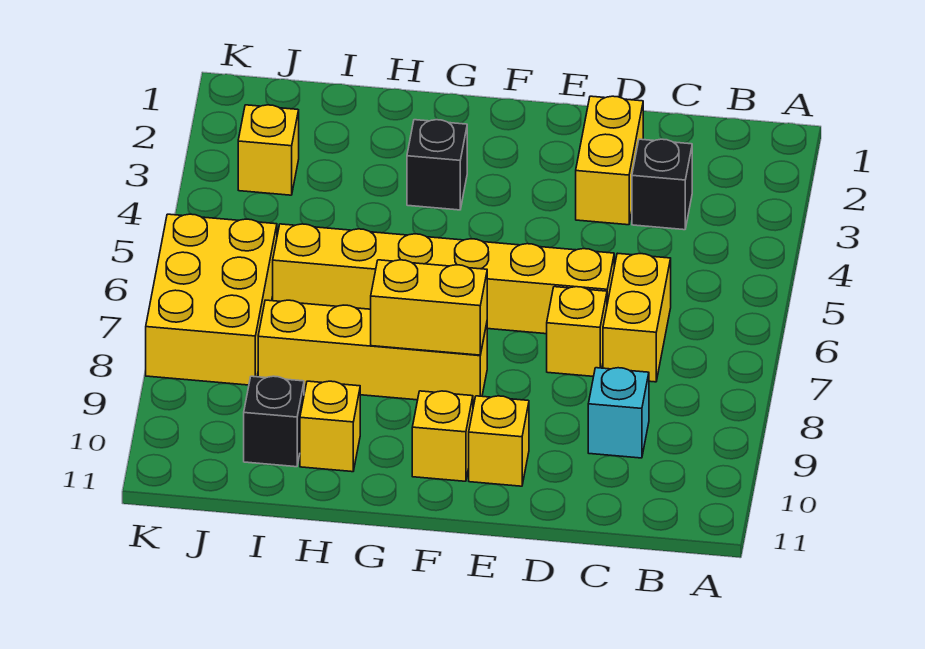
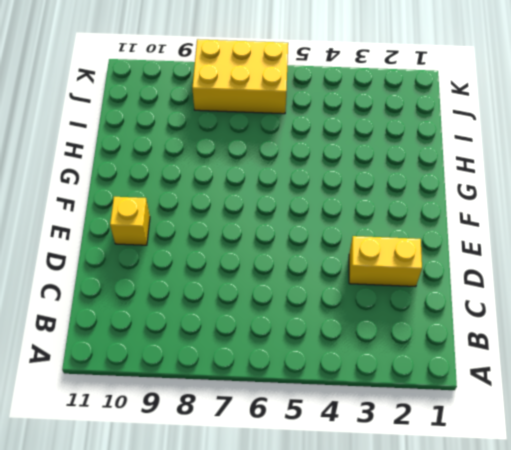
none -> black 1x1 brick [632,139,692,230]
none -> yellow 1x2 brick [603,253,671,382]
none -> cyan 1x1 brick [588,368,649,458]

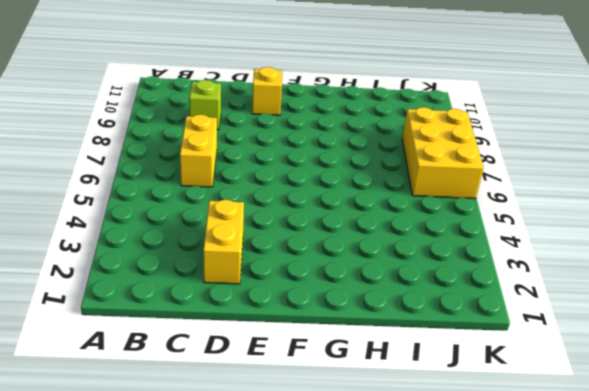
lime 1x1 brick [189,80,221,130] -> cyan 1x1 brick [588,368,649,458]
none -> black 1x1 brick [632,139,692,230]
none -> yellow 1x6 brick [273,224,614,334]
none -> yellow 1x1 brick [547,287,607,377]

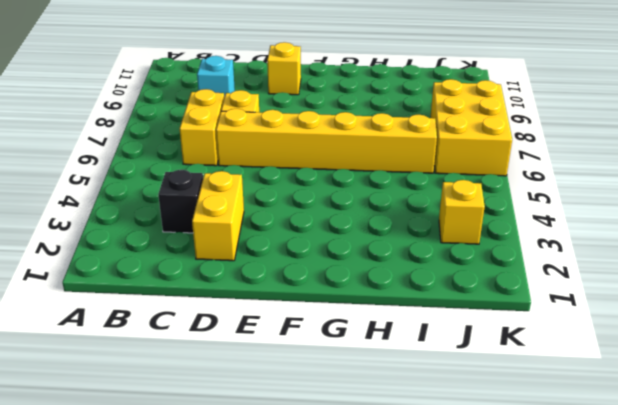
none -> yellow 1x4 brick [258,300,487,405]
none -> yellow 1x1 brick [412,391,473,481]
none -> black 1x1 brick [407,120,467,210]

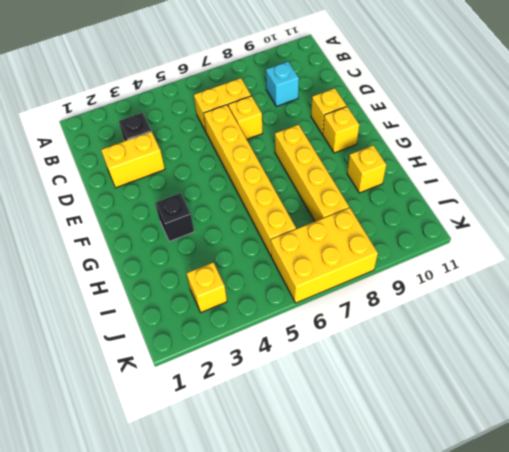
none -> black 1x1 brick [244,376,304,467]
none -> yellow 1x2 brick [371,260,487,355]

